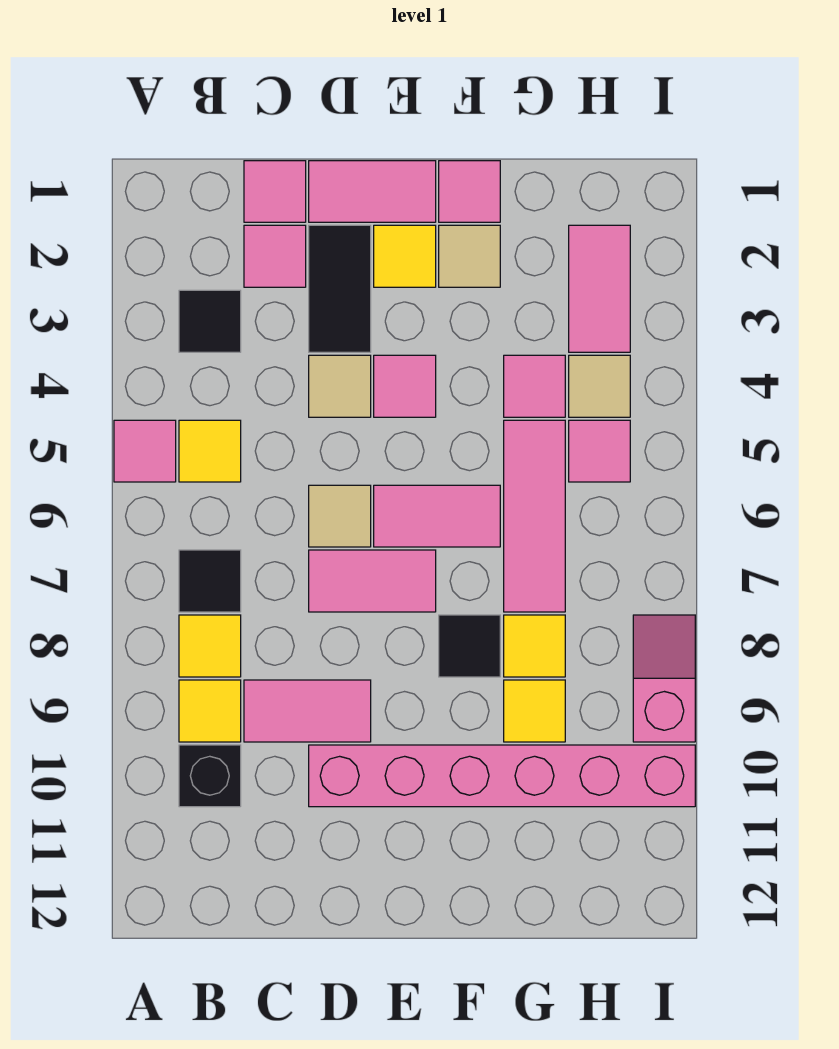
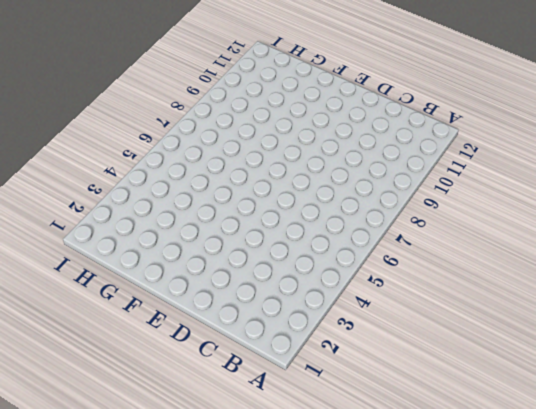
none -> pink 1x1 tile [114,420,176,482]
none -> black 1x1 tile [179,290,241,352]
none -> yellow 1x1 tile [179,420,241,482]
none -> black 1x1 tile [179,550,241,612]

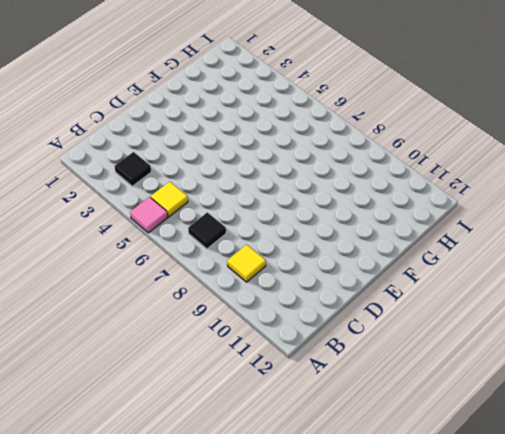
none -> yellow 1x1 tile [179,615,241,677]
none -> black 1x1 brick [179,745,241,807]
none -> pink 1x1 tile [244,161,306,222]
none -> pink 1x1 tile [244,225,306,287]

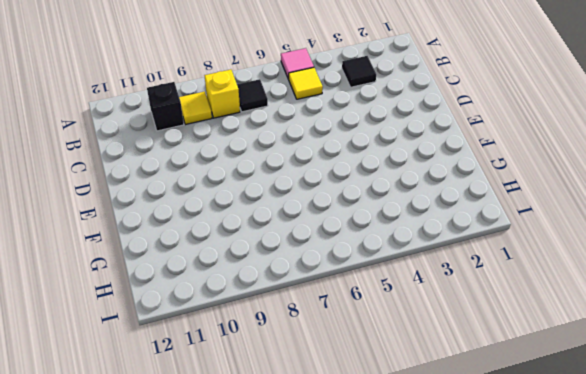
yellow 1x1 brick [204,70,240,118] -> yellow 1x1 tile [179,615,241,677]
none -> pink 1x1 tile [244,161,306,222]
none -> pink 1x1 tile [244,225,306,287]
none -> pink 1x2 tile [244,680,371,742]
none -> pink 1x2 tile [309,161,436,222]

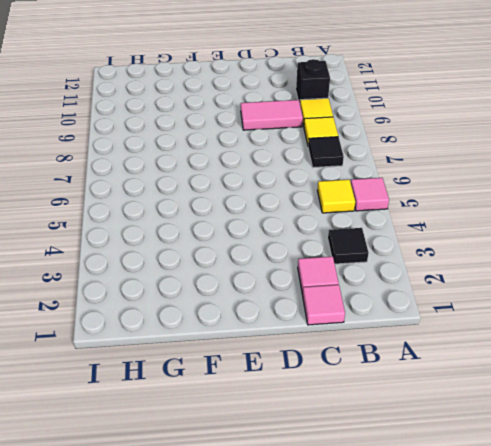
none -> pink 1x2 tile [309,161,436,222]
none -> black 1x2 tile [309,225,371,352]
none -> tan 1x1 tile [309,355,371,417]
none -> tan 1x1 tile [309,485,371,547]

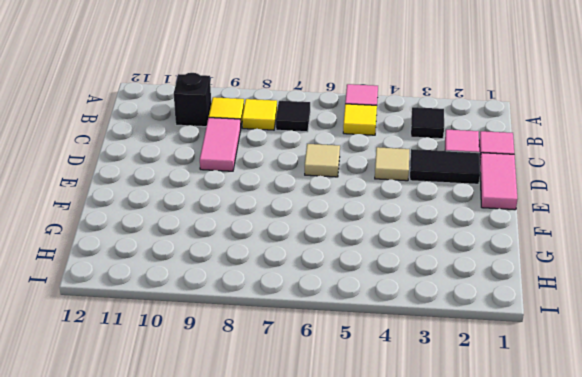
none -> pink 1x2 tile [309,550,436,612]
none -> pink 1x6 brick [309,745,695,807]
none -> yellow 1x1 tile [374,225,436,287]
none -> pink 1x1 tile [374,355,436,417]

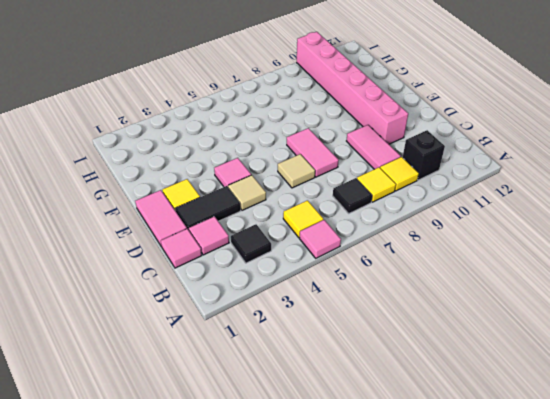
none -> pink 1x2 tile [374,485,500,547]
none -> pink 1x1 tile [439,161,500,222]
none -> tan 1x1 tile [439,225,500,287]
none -> black 1x1 tile [439,615,500,677]

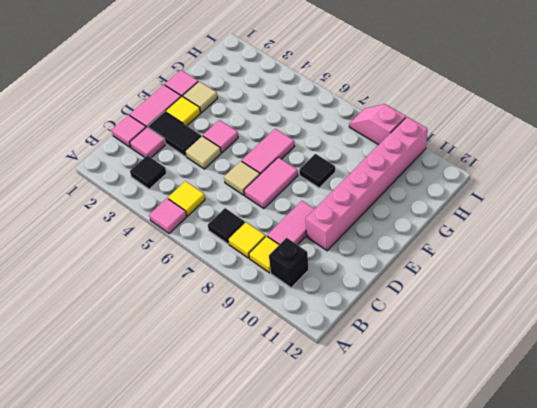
none -> pink 1x1 tile [504,355,565,417]
none -> pink 1x3 tile [504,420,565,612]
none -> yellow 1x1 tile [504,615,565,677]
none -> yellow 1x1 tile [504,680,565,742]

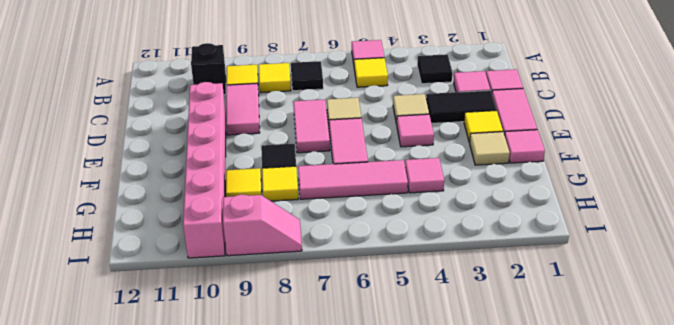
none -> pink 1x2 tile [569,225,630,352]
none -> tan 1x1 tile [569,355,630,417]
none -> pink 1x1 tile [569,420,630,482]

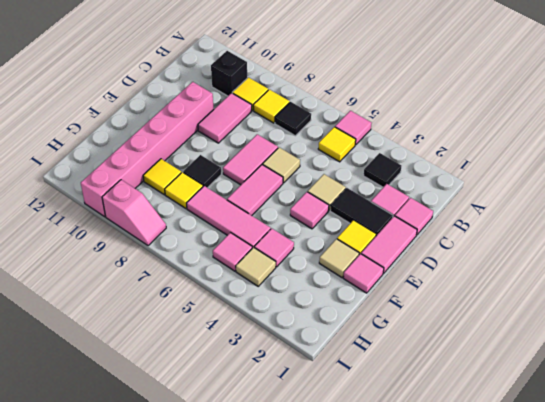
none -> pink 1x2 tile [569,225,630,352]

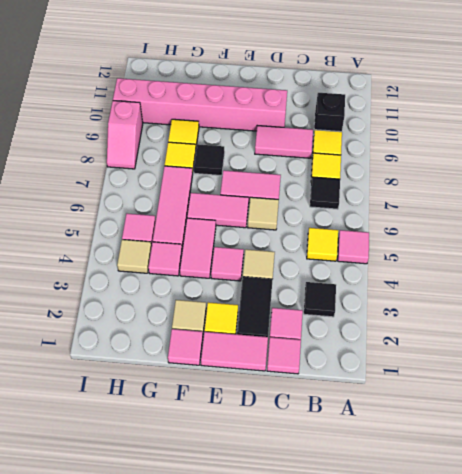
pink 1x2 tile [180,218,216,278] -> pink 1x2 tile moved to [569,225,630,352]

